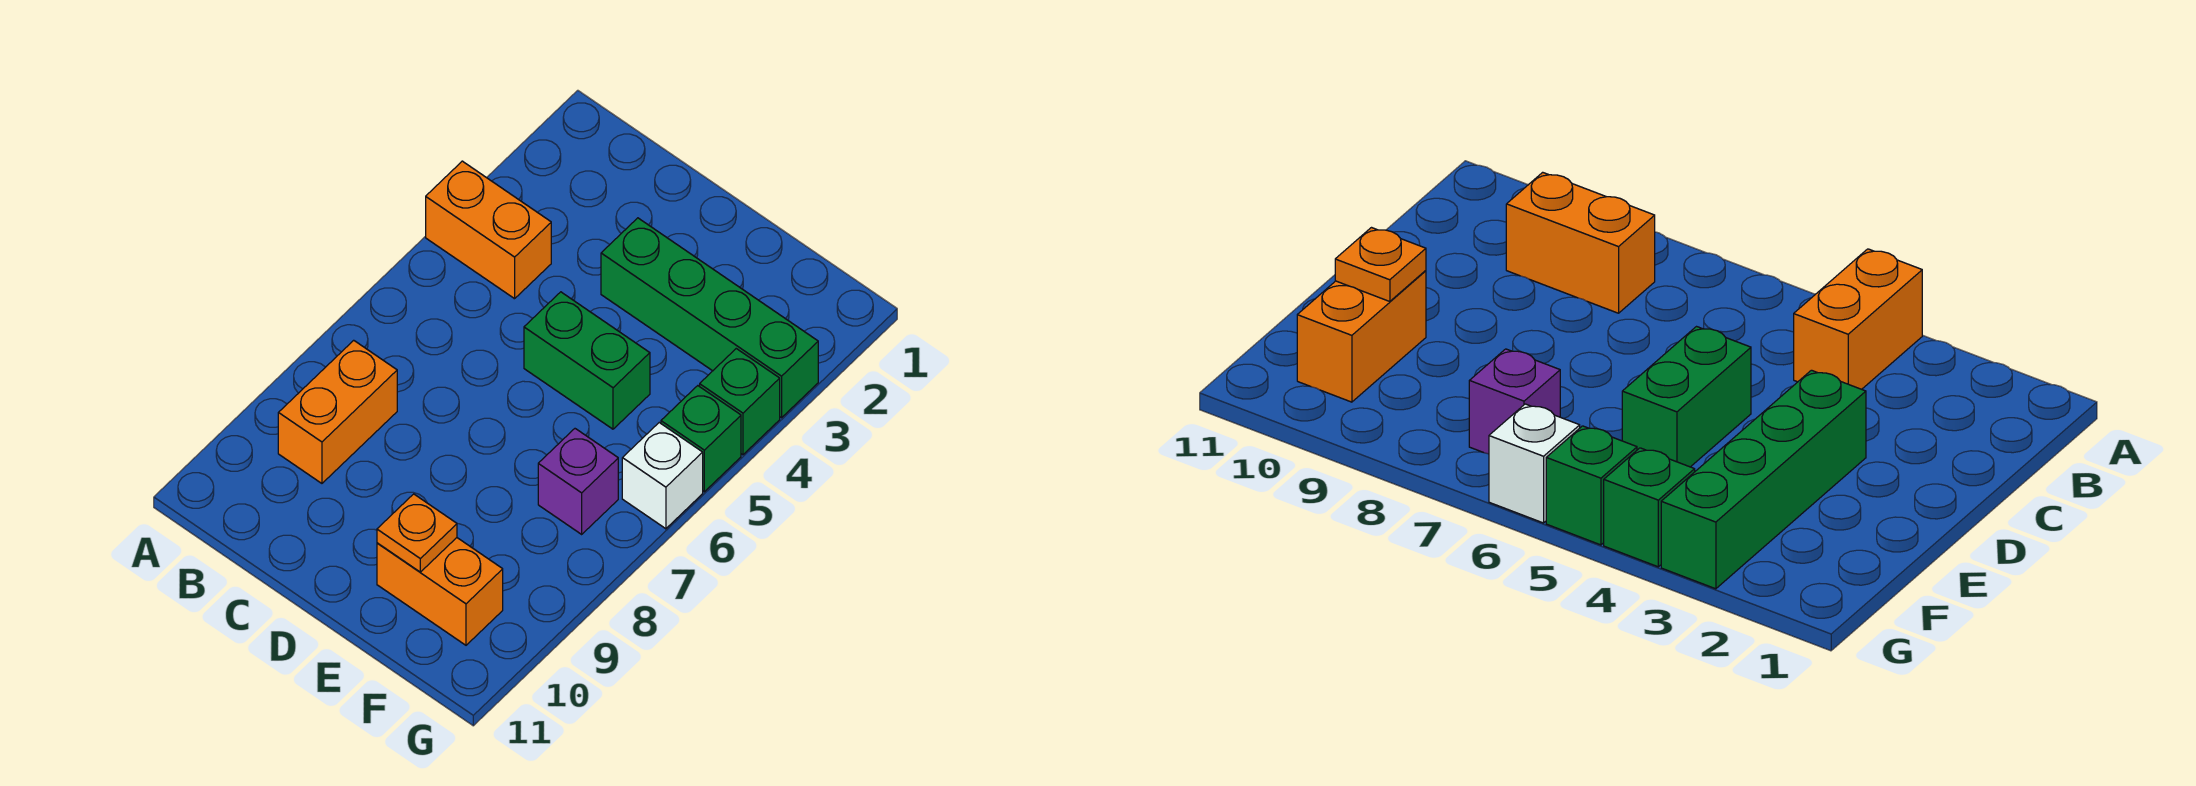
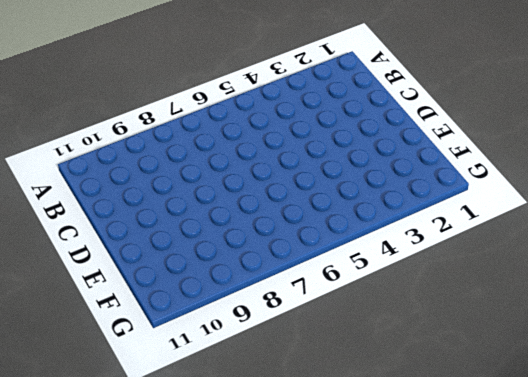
none -> orange 1x2 brick [426,161,551,299]
none -> orange 1x2 brick [278,340,397,483]

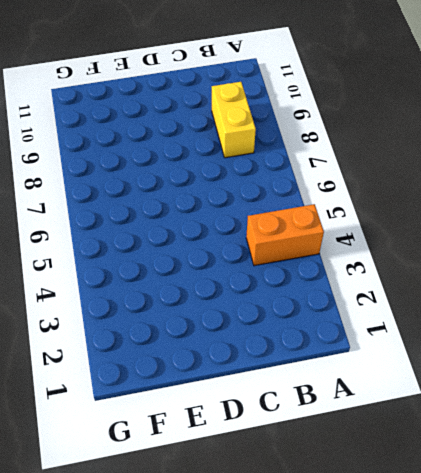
yellow 1x2 brick [212,82,256,158] -> orange 1x2 brick [278,340,397,483]
none -> green 1x4 brick [601,218,818,418]
none -> green 1x2 brick [524,292,650,429]

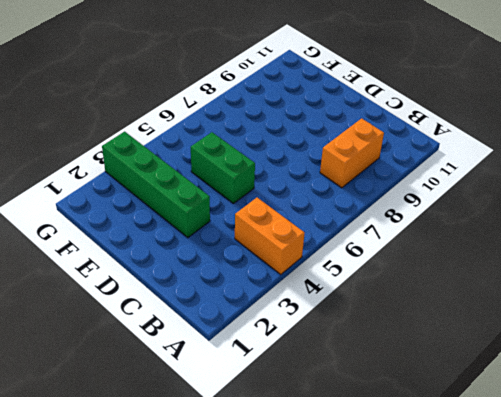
none -> orange 1x2 brick [377,538,503,645]
none -> purple 1x1 brick [538,429,618,534]

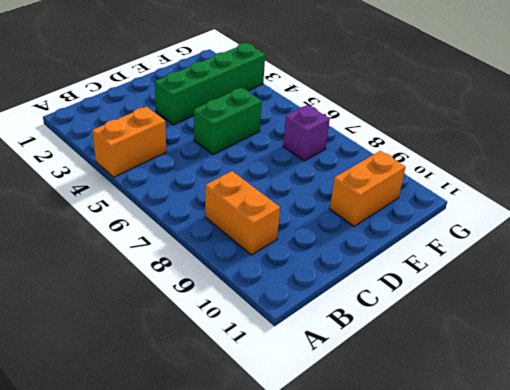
none -> green 1x1 brick [700,349,780,455]
none -> green 1x1 brick [661,386,741,492]

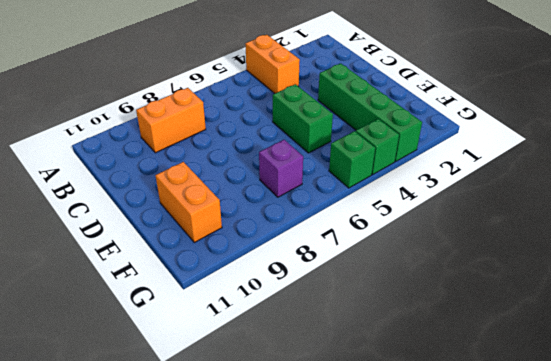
none -> white 1x1 brick [622,423,703,529]
none -> orange 1x1 plate [377,494,457,572]

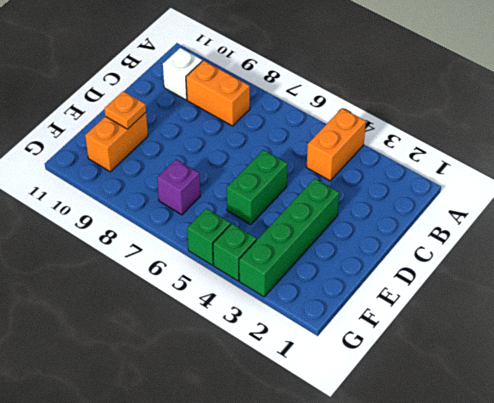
white 1x1 brick [163,48,202,100] -> white 1x1 brick moved to [622,423,703,529]

